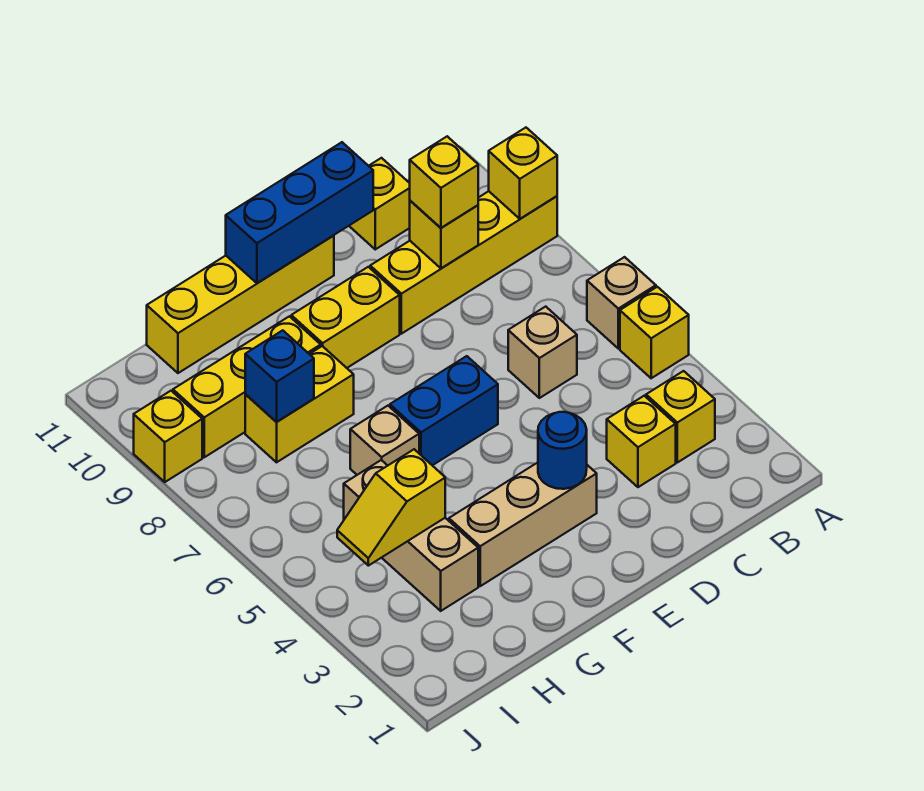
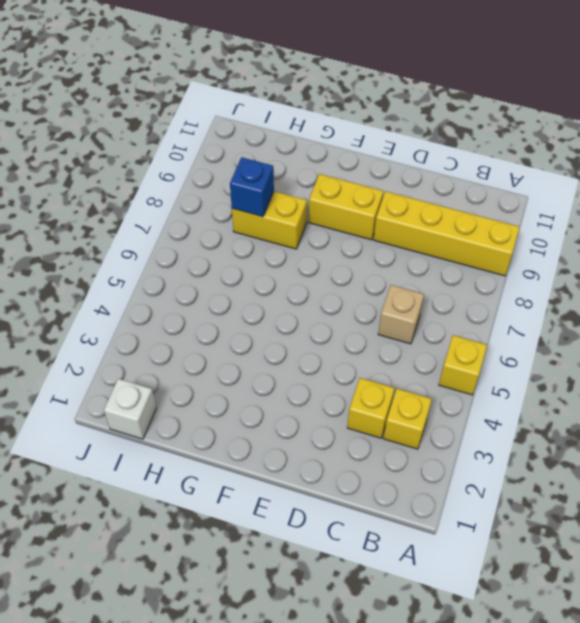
white 1x1 brick [104,379,156,439] -> none
none -> tan 1x1 brick [587,257,656,349]
none -> yellow 1x1 brick [349,158,410,249]
none -> tan 1x3 brick [449,463,597,586]

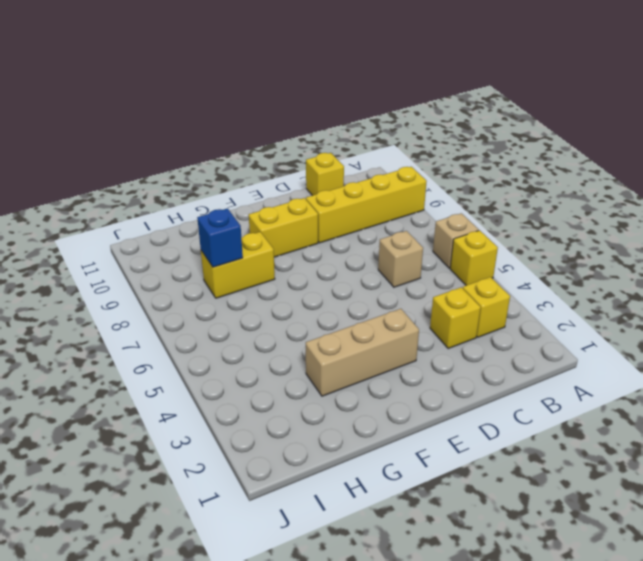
none -> blue 1x2 brick [390,356,498,465]
none -> yellow 1x4 brick [147,236,334,373]
none -> tan 1x1 brick [350,406,419,475]

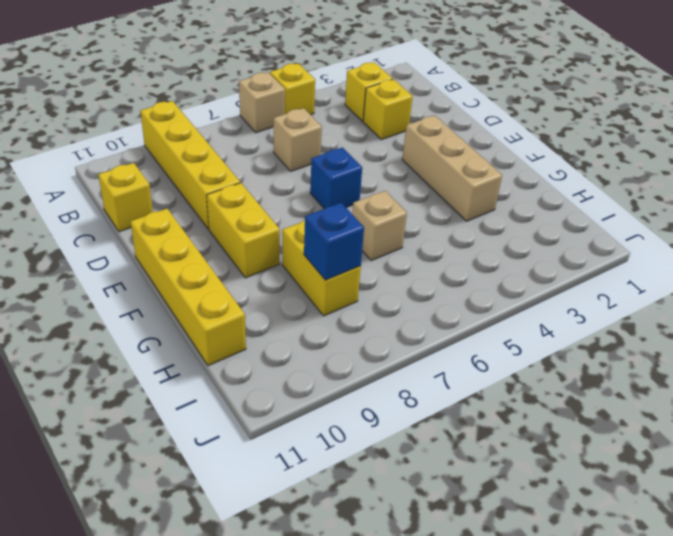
blue 1x1 brick [310,147,362,209] -> blue 1x2 brick [390,356,498,465]
none -> yellow 1x3 brick [173,316,321,457]
none -> tan 1x3 brick [344,460,478,611]
none -> yellow 1x1 brick [134,391,202,482]

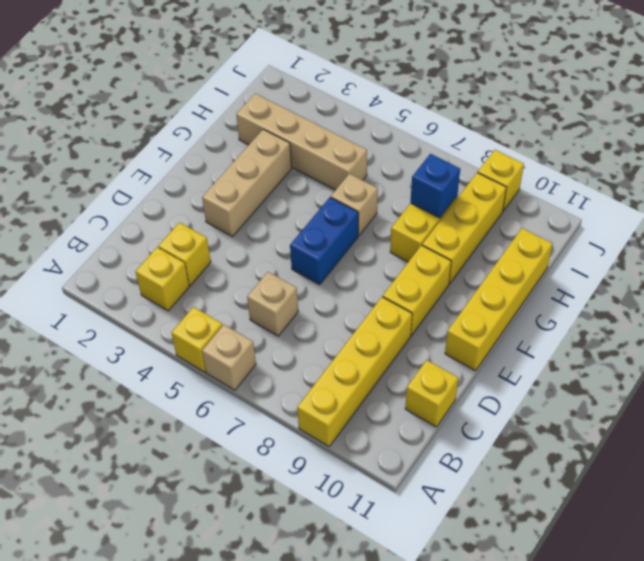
tan 1x4 brick [236,94,367,190] -> tan 1x3 brick [344,460,478,611]
none -> yellow 1x1 brick [489,128,557,219]
none -> yellow 1x1 brick [410,201,478,268]
none -> blue 1x3 brick [226,142,373,283]

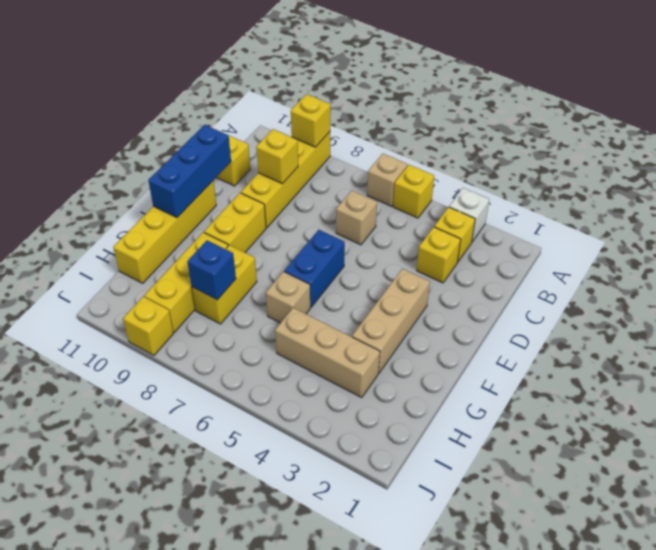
white 1x1 brick [449,188,489,242] -> none
none -> blue 1x1 round brick [538,412,587,489]
none -> yellow 1x2 slope [337,449,445,566]
none -> yellow 1x1 brick [410,136,478,228]

